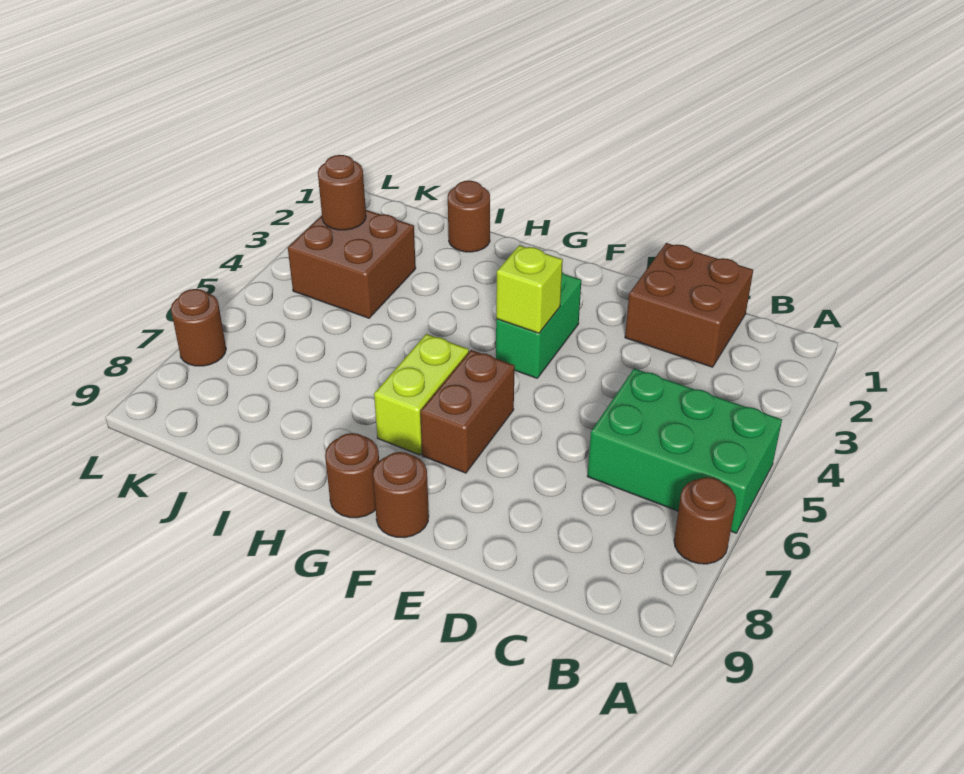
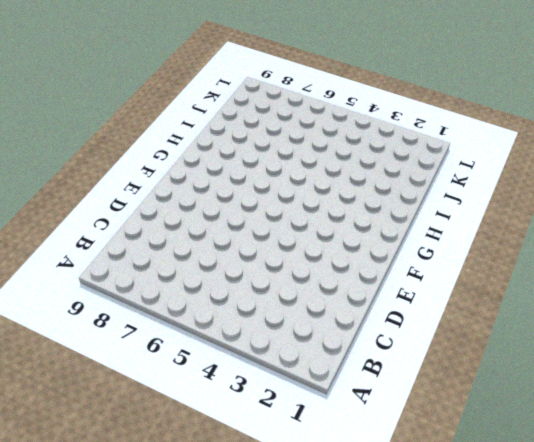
none -> green 2x3 brick [587,369,782,533]
none -> brown 1x1 round brick [674,477,736,564]
none -> brown 2x2 brick [625,243,753,367]

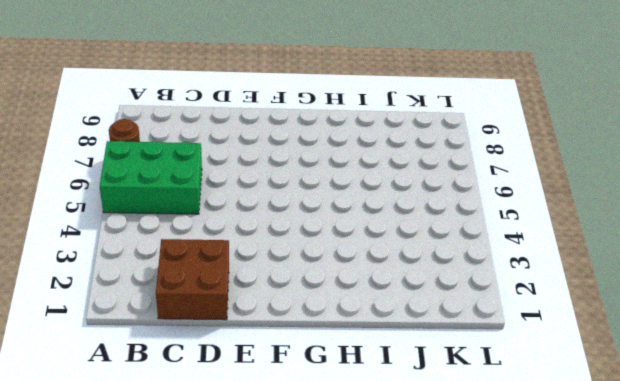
none -> green 1x2 brick [496,272,581,378]
none -> brown 1x2 brick [420,350,515,473]
none -> brown 1x1 round brick [373,452,429,538]

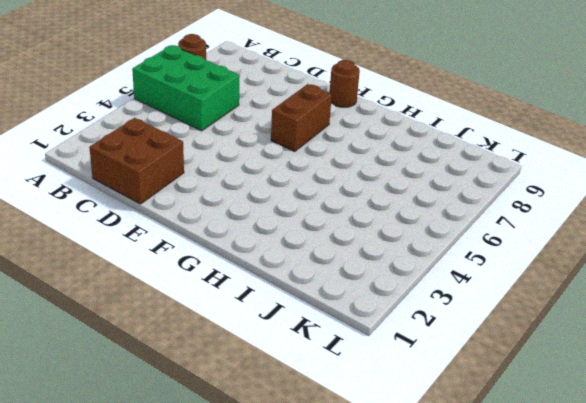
none -> green 1x2 brick [496,272,581,378]
none -> lime 1x2 brick [374,334,469,455]
none -> brown 1x1 round brick [325,433,379,518]

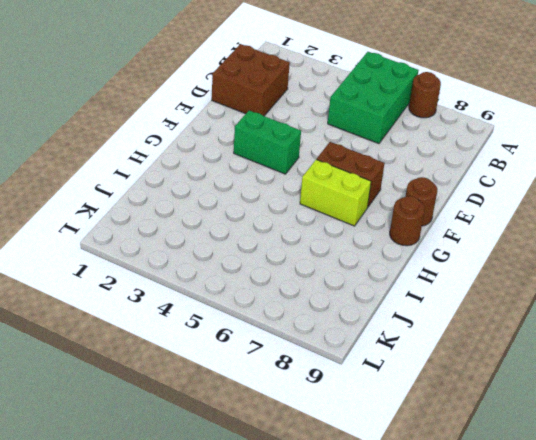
none -> brown 1x1 round brick [448,181,490,252]
none -> brown 2x2 brick [288,210,416,318]
none -> brown 1x1 round brick [171,289,226,366]

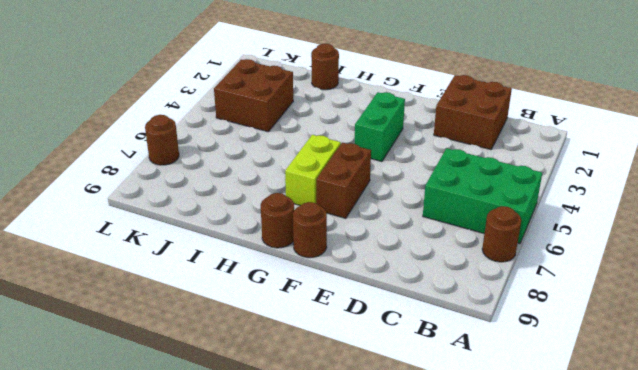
none -> lime 1x1 brick [496,245,563,333]
none -> brown 1x1 round brick [318,155,366,230]

